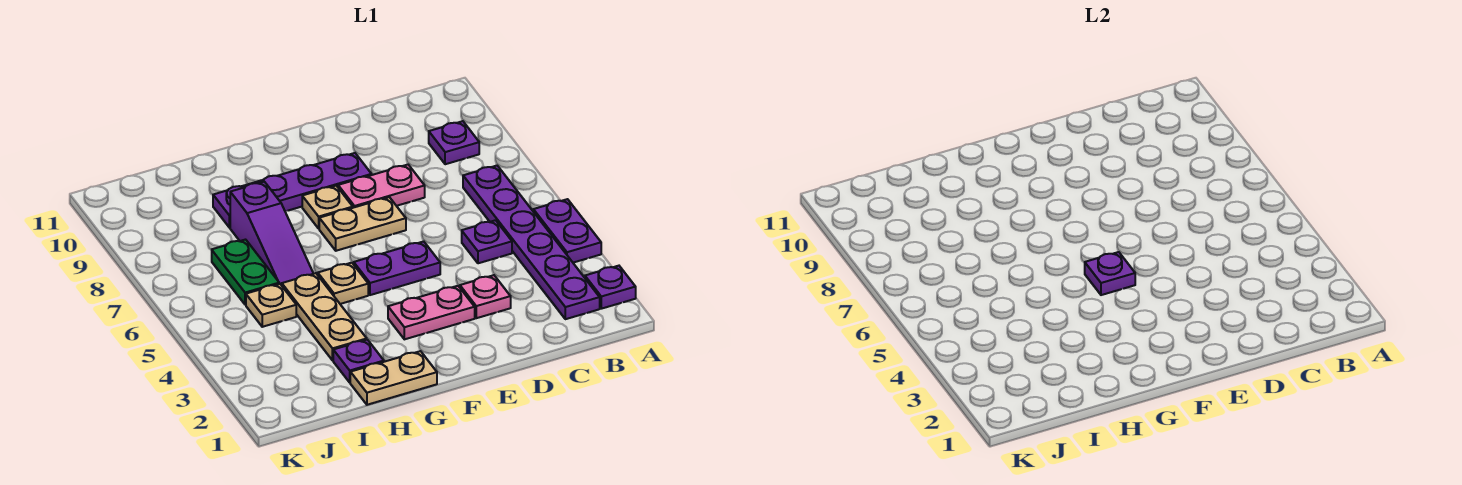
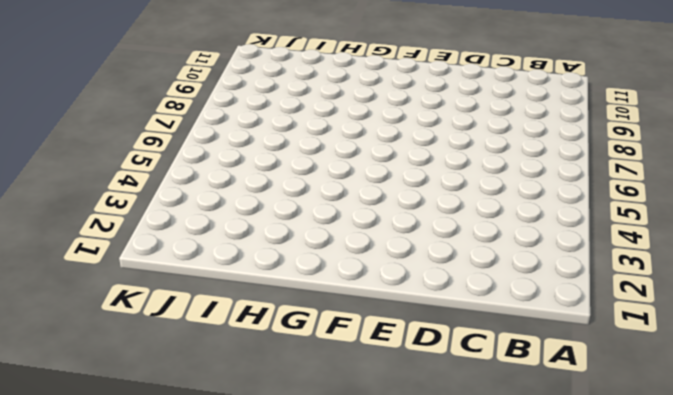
none -> purple 1x1 plate [585,266,636,309]
none -> purple 1x2 plate [533,199,601,263]
none -> purple 1x6 plate [463,166,600,319]

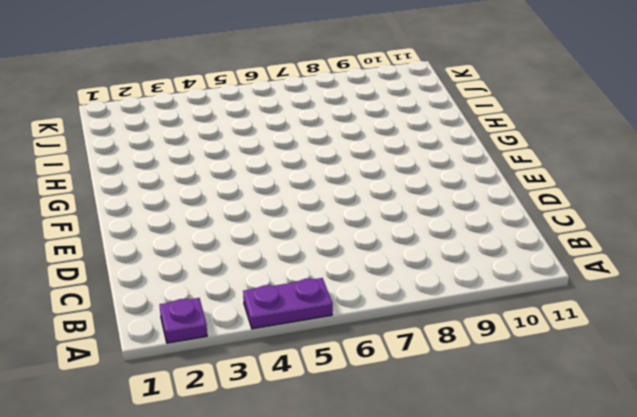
none -> purple 1x6 plate [463,166,600,319]
none -> purple 1x1 plate [429,121,479,164]
none -> purple 1x1 plate [462,220,512,263]

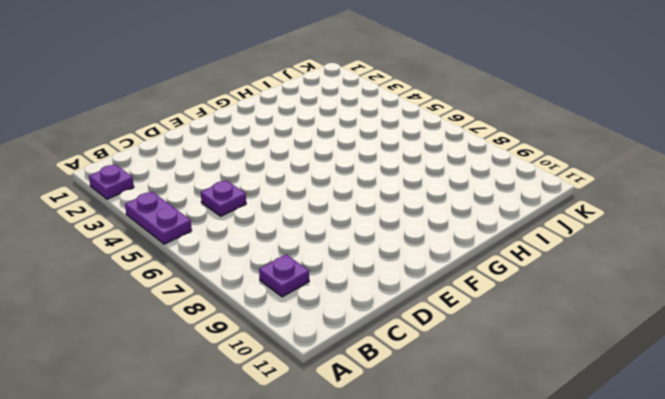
none -> purple 1x6 plate [463,166,600,319]
none -> pink 1x1 plate [460,275,511,318]
none -> pink 1x2 plate [338,165,425,208]

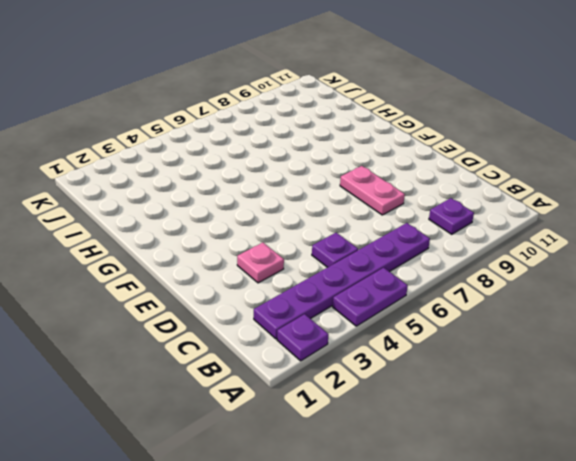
none -> pink 1x2 plate [388,286,475,339]
none -> purple 1x2 plate [354,241,440,295]
none -> tan 1x2 plate [319,197,406,251]

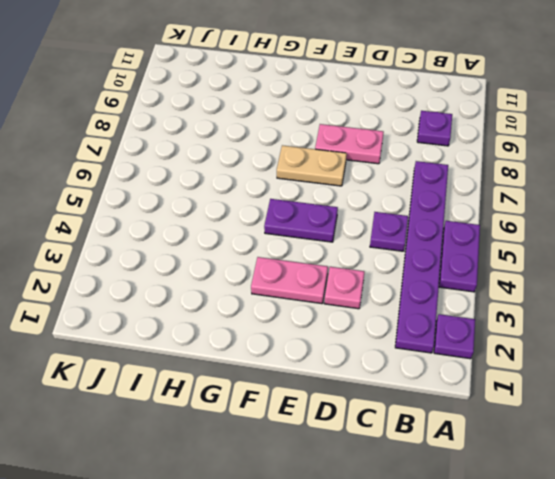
none -> purple 1x4 plate [213,153,372,228]
none -> tan 1x1 plate [302,186,353,228]
none -> tan 1x2 plate [350,351,437,405]

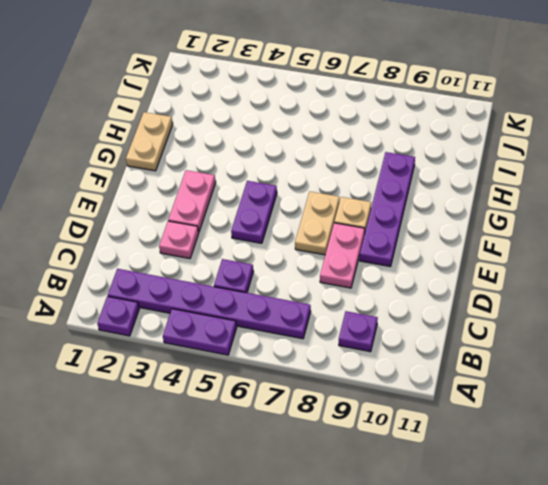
none -> tan 1x1 plate [318,263,368,304]
none -> purple 1x1 plate [333,340,384,382]
none -> tan 1x3 plate [282,273,367,361]

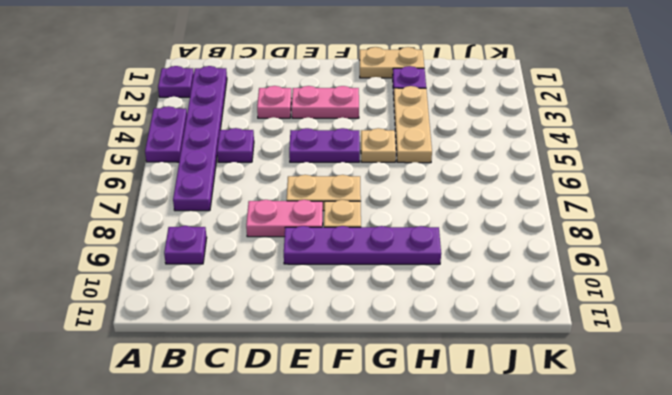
none -> purple 1x3 slope [230,182,313,285]
none -> tan 1x1 plate [246,284,296,327]
none -> green 1x2 plate [212,240,279,305]

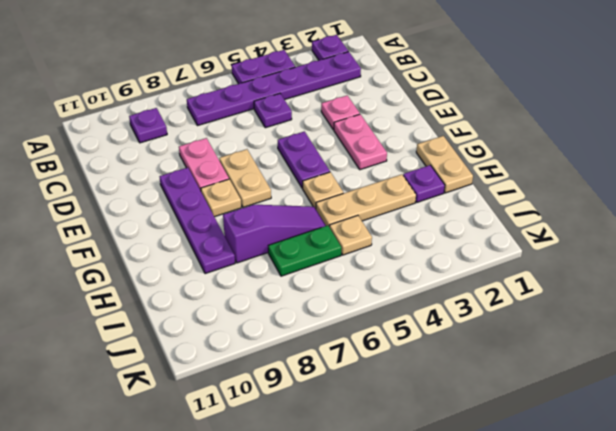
none -> purple 1x1 plate [1085,252,1135,295]

